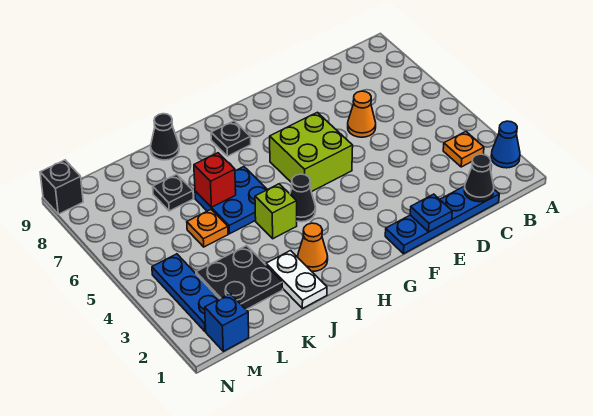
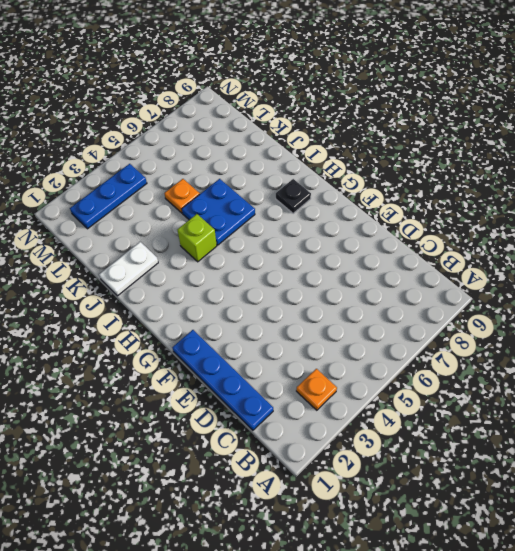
none -> blue 1x1 cone [491,121,520,168]
none -> orange 1x1 cone [348,91,376,137]
none -> lime 2x2 brick [270,112,353,192]

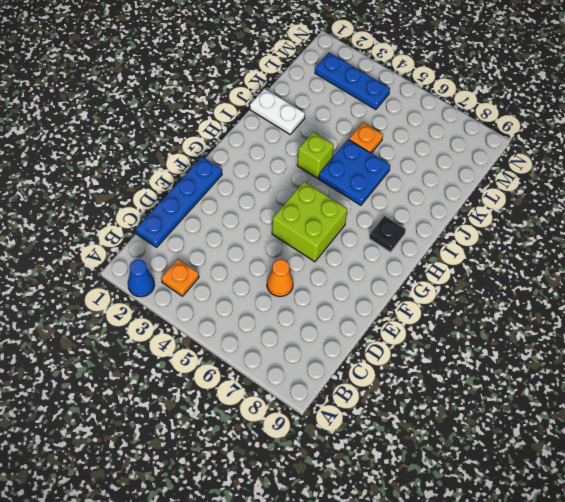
none -> black 1x1 cone [290,174,316,222]
none -> orange 1x1 cone [298,223,328,271]
none -> black 1x1 cone [151,114,179,160]

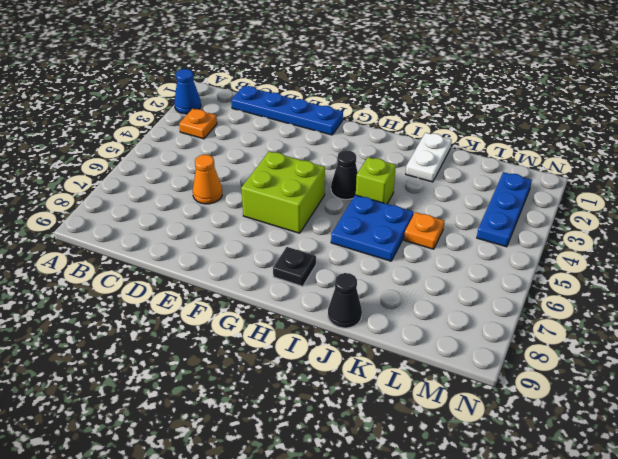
none -> orange 1x1 cone [298,223,328,271]
none -> black 2x2 plate [196,246,283,310]
none -> black 1x1 plate [153,174,193,211]

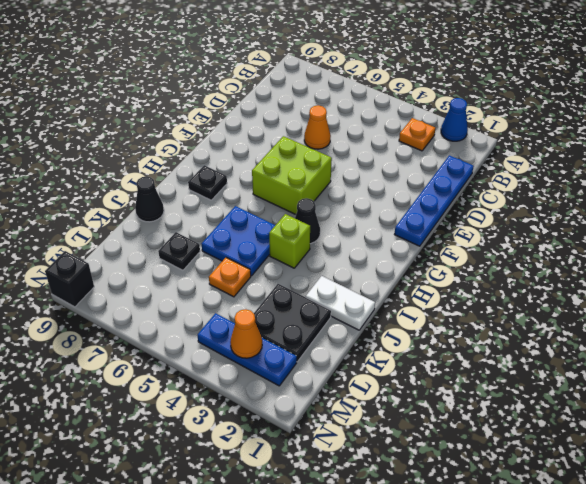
orange 1x1 cone [230,309,262,358] -> orange 1x1 cone moved to [298,223,328,271]
none -> blue 1x1 brick [205,294,249,351]
none -> black 1x1 cone [464,154,494,202]
none -> blue 1x1 plate [410,194,452,232]

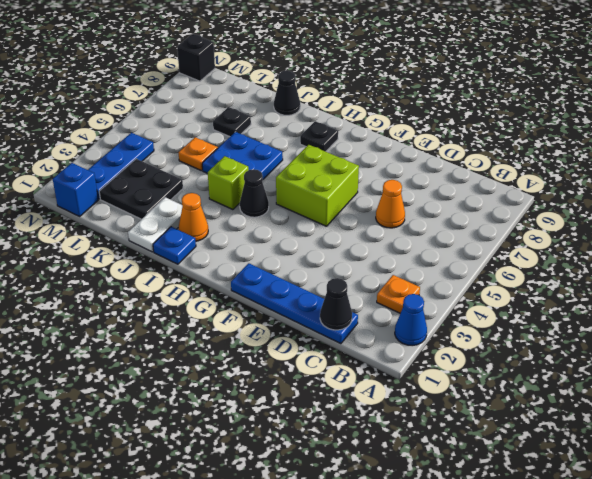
blue 1x1 plate [153,227,196,264] -> blue 1x1 plate moved to [410,194,452,232]
none -> red 1x1 brick [194,153,236,207]

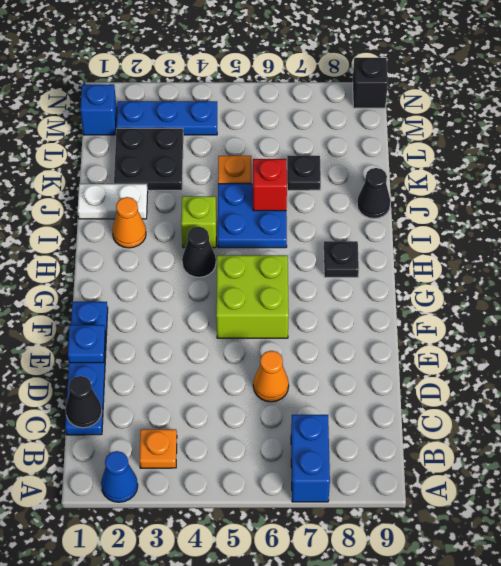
blue 1x2 brick [291,415,330,502] -> none

